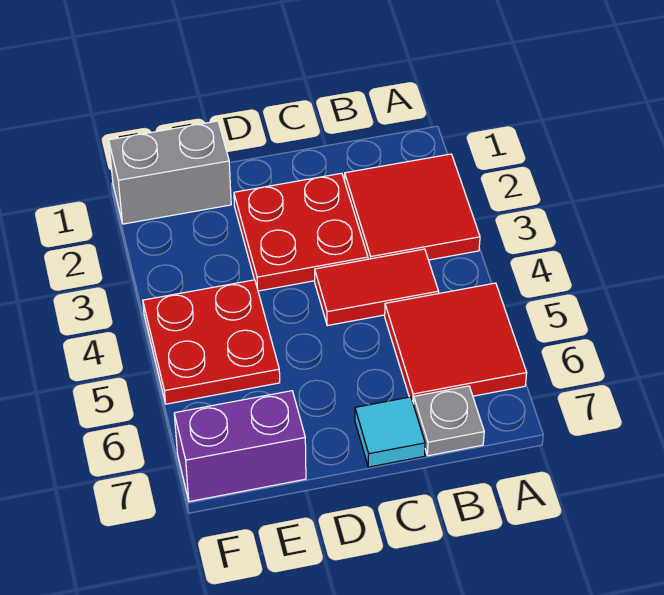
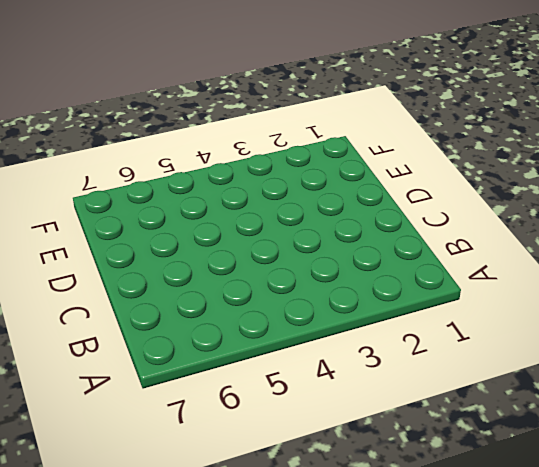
none -> red 2x2 tile [345,154,480,260]
none -> red 2x2 tile [385,283,527,404]

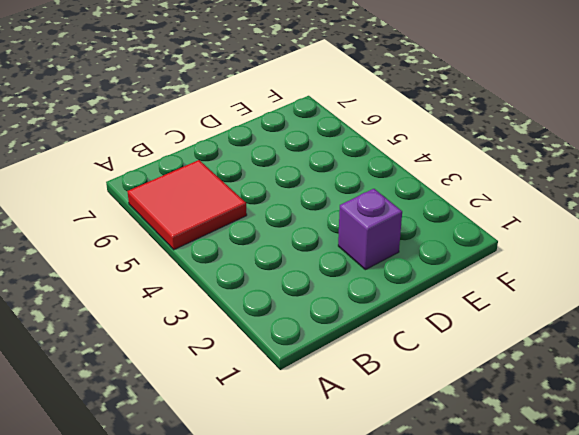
purple 1x1 brick [338,189,402,270] -> red 2x2 plate [234,173,368,291]
none -> red 2x2 tile [345,154,480,260]
none -> red 1x2 tile [315,249,439,326]

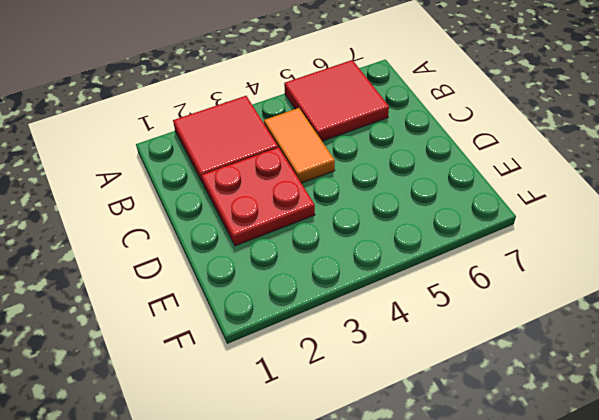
orange 1x2 tile [264,108,335,183] -> red 1x2 tile [315,249,439,326]
none -> grey 1x1 plate [413,386,484,456]
none -> cyan 1x1 tile [355,397,425,467]

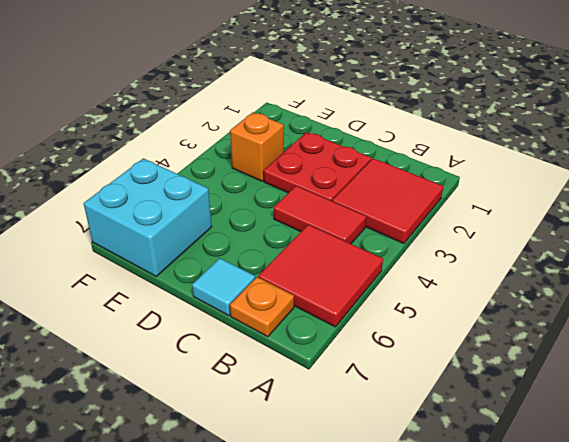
orange 1x1 plate [230,277,294,337] -> grey 1x1 plate [413,386,484,456]
orange 1x1 brick [230,112,284,181] -> none
cyan 2x2 brick [83,158,212,276] -> purple 1x2 brick [174,391,306,502]
none -> grey 1x2 brick [109,121,231,224]
none -> red 2x2 plate [143,280,280,404]

